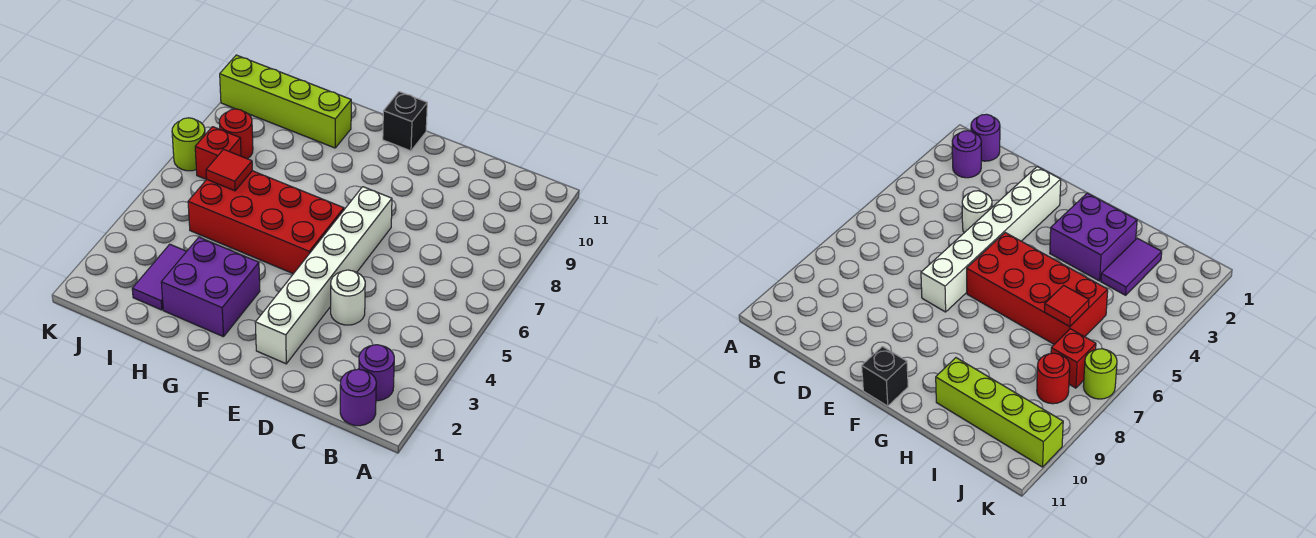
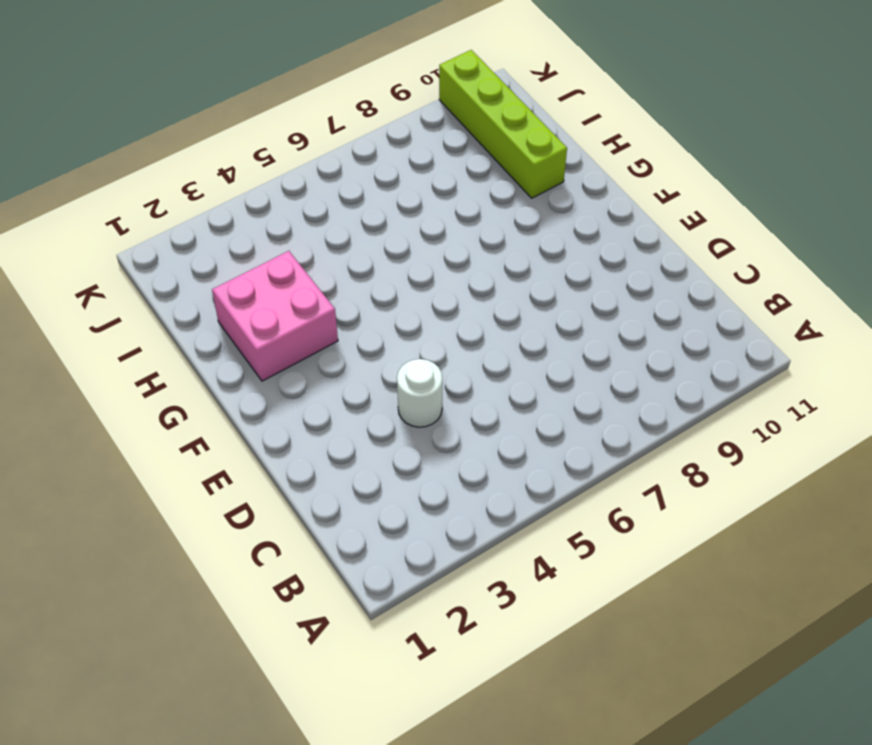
pink 2x2 brick [212,251,338,381] -> purple 2x2 brick [161,237,260,337]
none -> purple 1x1 round brick [340,369,376,426]
none -> purple 1x1 round brick [359,345,394,401]
none -> white 1x6 brick [255,187,392,364]

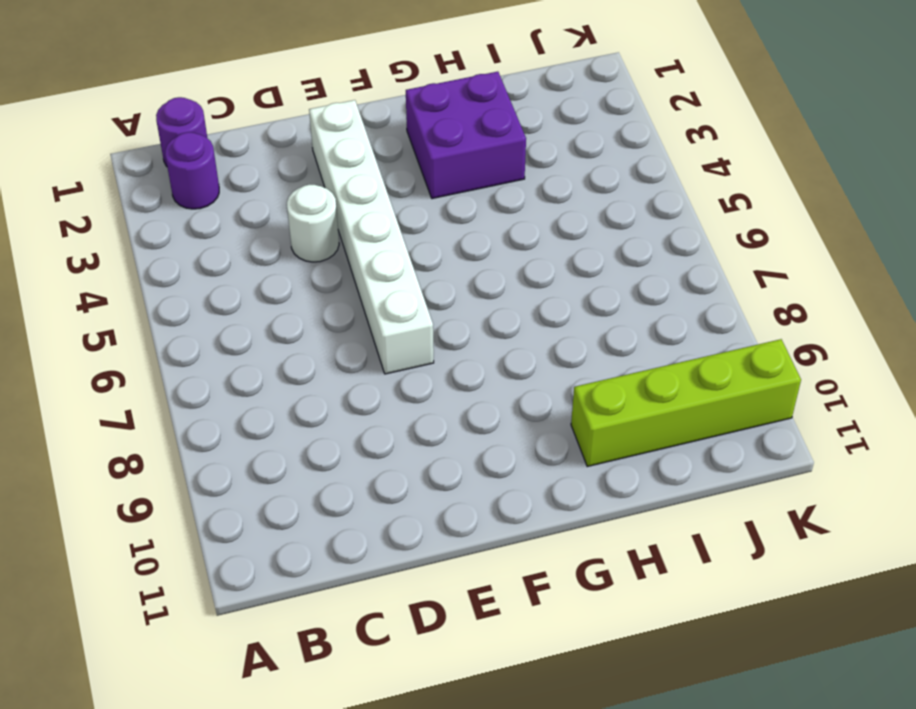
none -> red 2x4 brick [188,171,344,274]
none -> black 1x1 brick [383,92,427,151]
none -> purple 1x2 tile [132,244,187,310]

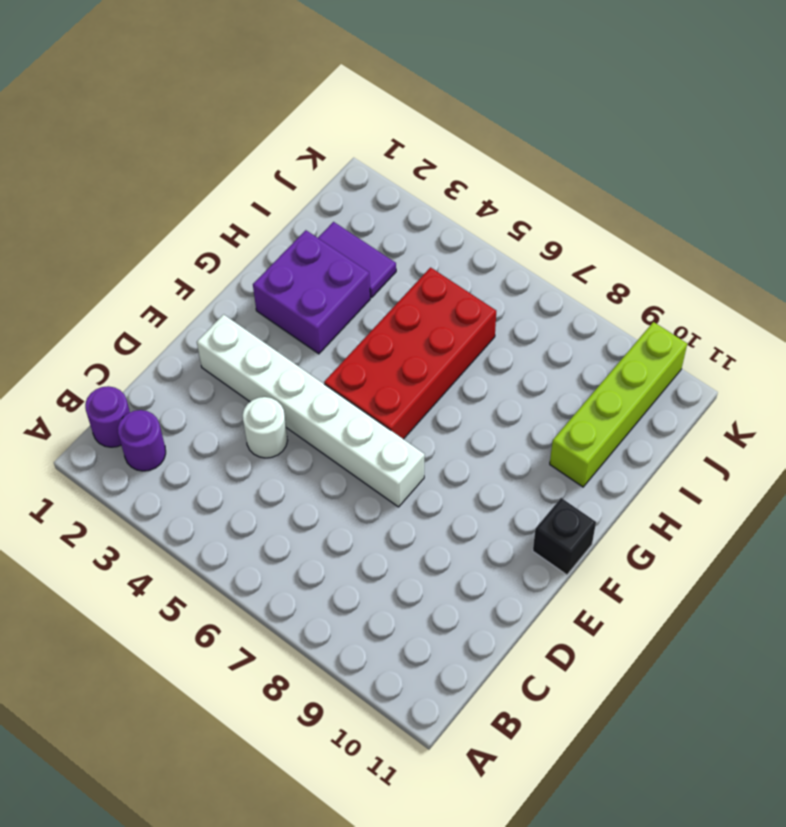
none -> red 1x1 brick [195,127,241,180]
none -> red 1x1 round brick [219,109,253,159]
none -> lime 1x1 round brick [172,118,205,171]

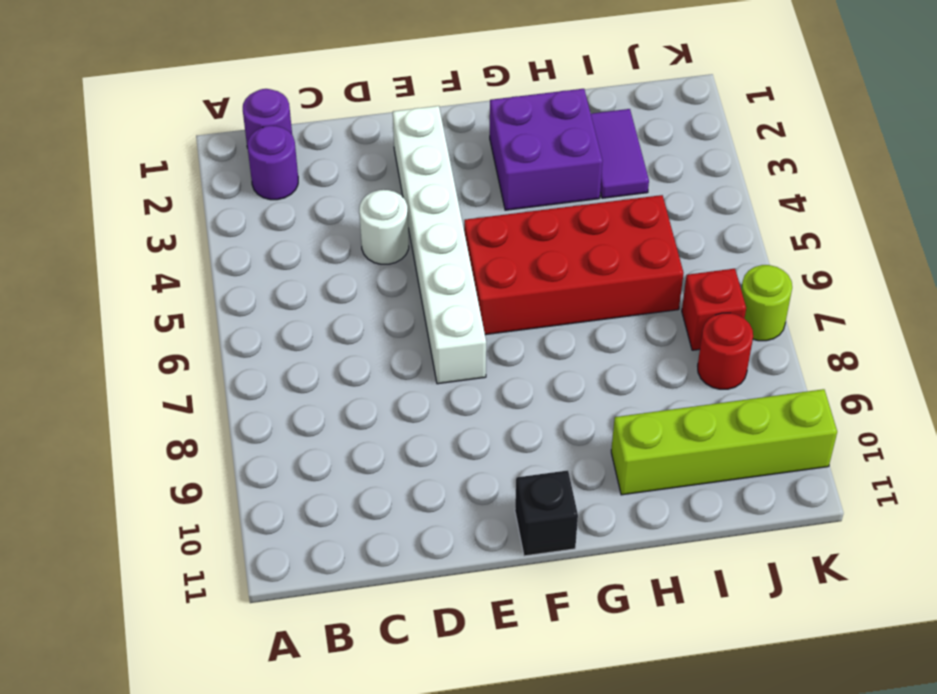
none -> red 1x1 tile [206,149,252,191]

